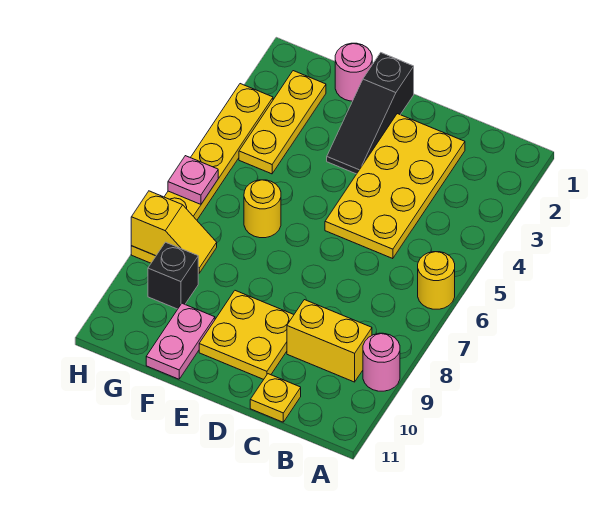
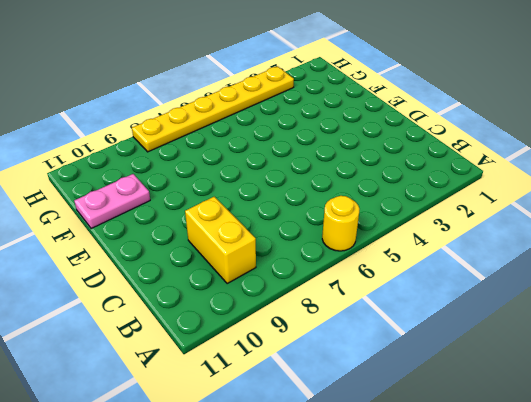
none -> pink 1x1 round brick [363,333,400,391]
none -> yellow 2x4 plate [325,114,465,259]
none -> yellow 1x1 plate [250,374,301,422]

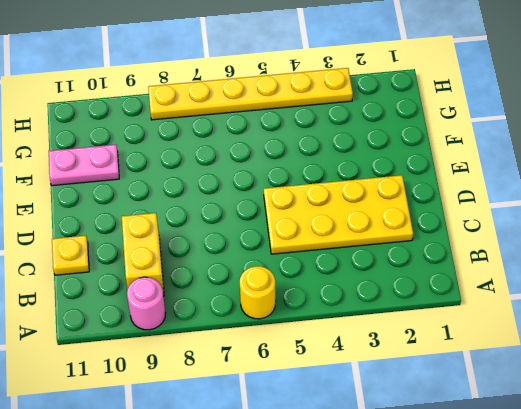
none -> yellow 2x2 plate [199,291,294,379]
none -> black 1x3 slope [327,53,414,174]
none -> pink 1x1 round brick [335,43,372,101]

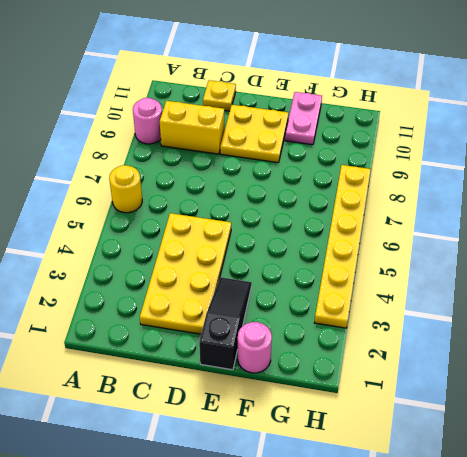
none -> yellow 1x1 round brick [244,180,281,238]
none -> yellow 1x3 plate [239,71,326,174]
none -> black 1x1 brick [148,242,198,309]

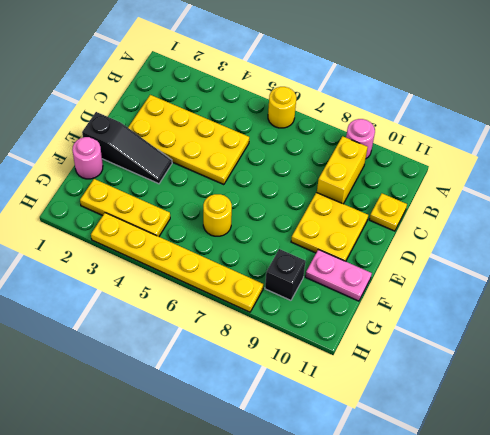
none -> yellow 1x2 slope [131,191,217,273]
none -> pink 1x1 plate [168,156,218,204]

